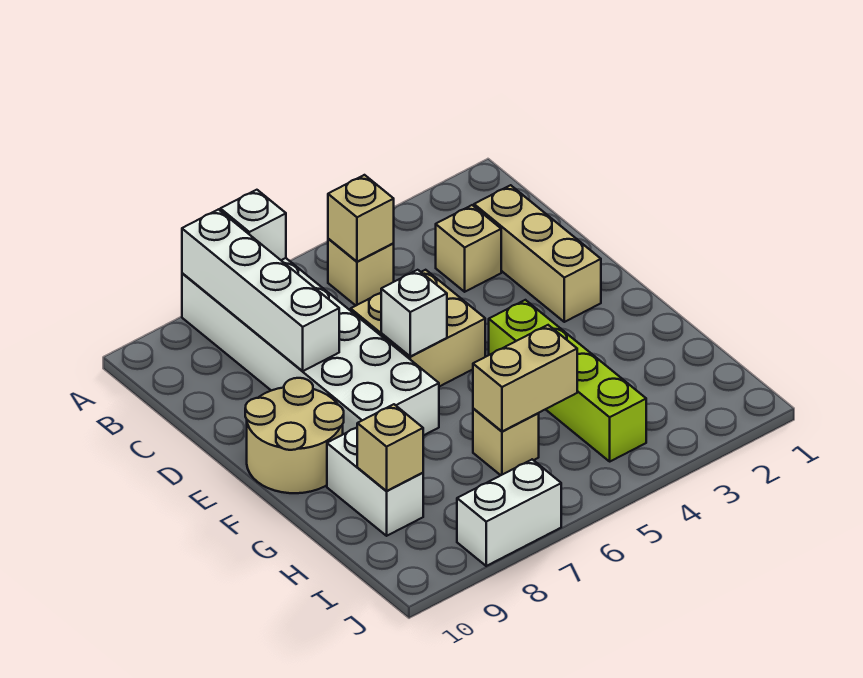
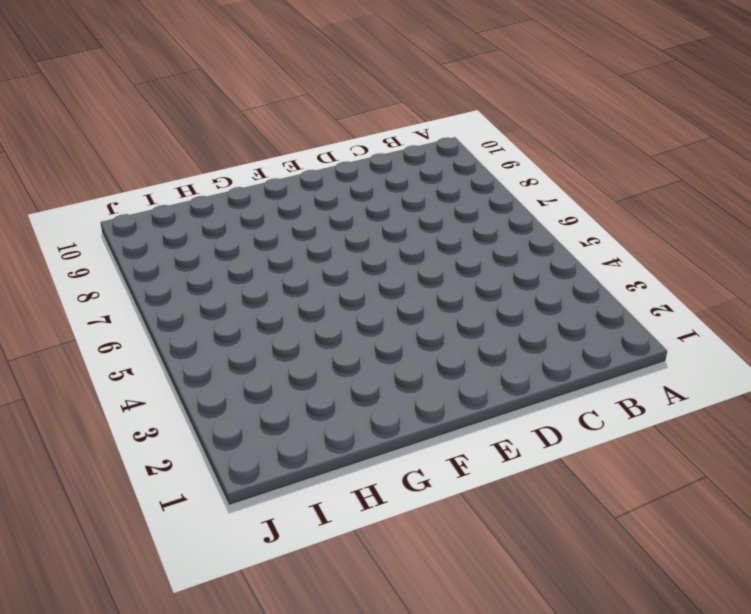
none -> white 2x6 brick [182,258,439,436]
none -> tan 1x1 brick [328,239,394,306]
none -> tan 1x3 brick [474,185,601,322]

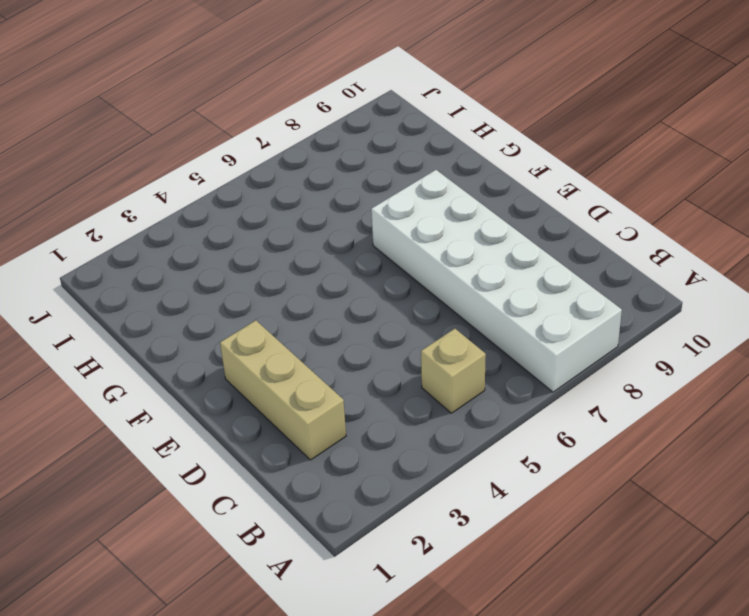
none -> tan 1x1 brick [436,205,501,292]
none -> tan 2x2 brick [351,270,485,387]
none -> tan 2x2 round brick [245,378,344,493]

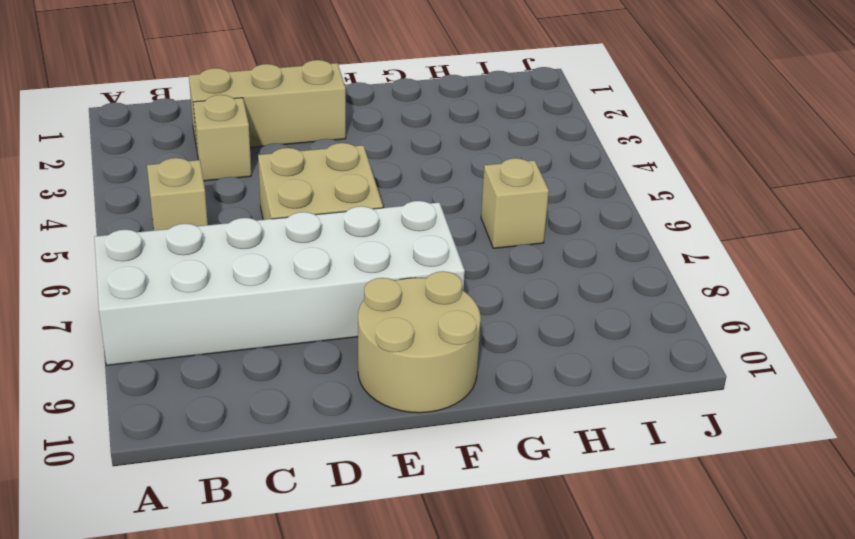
none -> lime 1x4 brick [489,300,646,461]
none -> white 1x2 brick [327,428,423,536]
none -> white 1x2 brick [457,459,561,566]

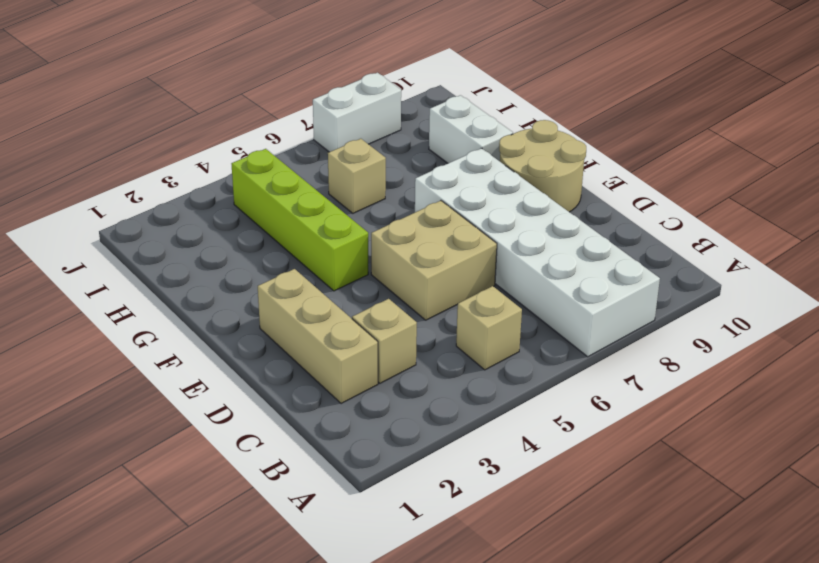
none -> white 1x1 brick [220,190,286,260]
none -> white 1x4 brick [182,209,339,371]
none -> tan 1x1 brick [328,175,394,262]

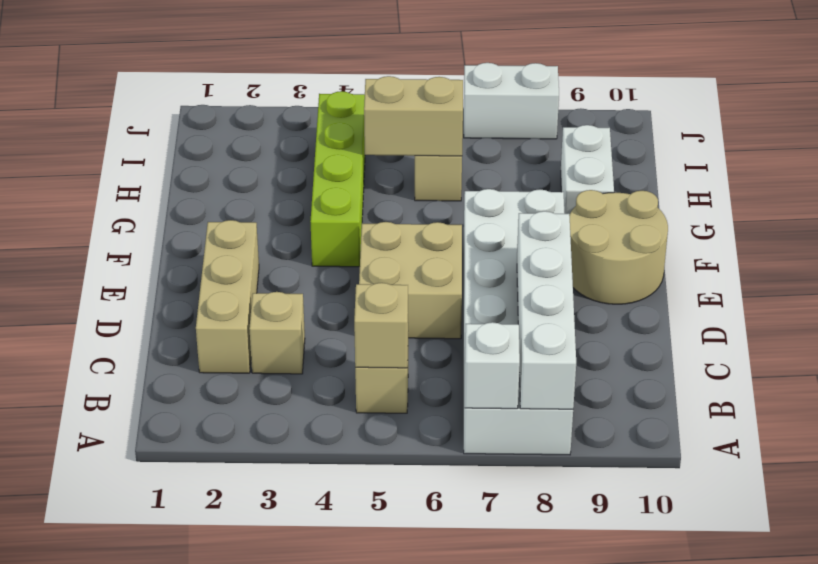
none -> white 1x1 brick [381,270,447,356]
none -> tan 1x1 brick [357,404,423,491]

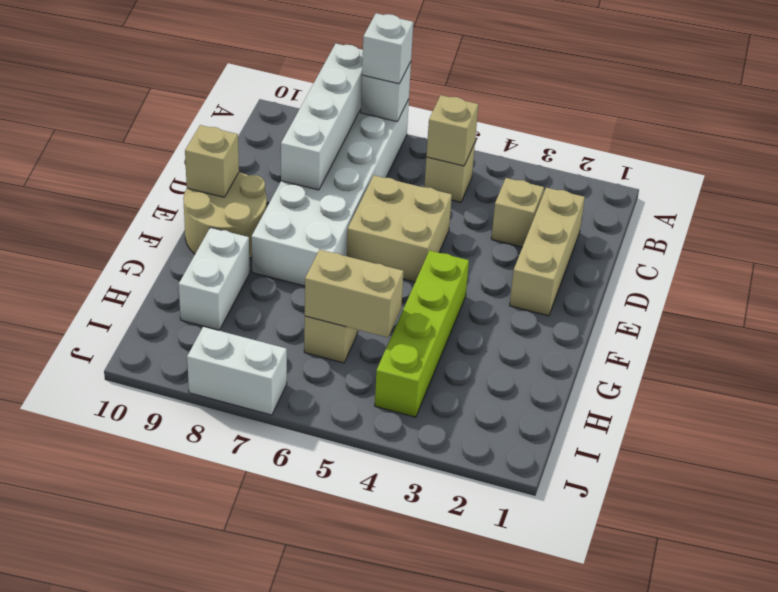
white 1x1 brick [362,13,413,84] -> white 1x1 brick moved to [381,270,447,356]
tan 1x1 brick [185,125,239,197] -> tan 1x1 brick moved to [357,404,423,491]

